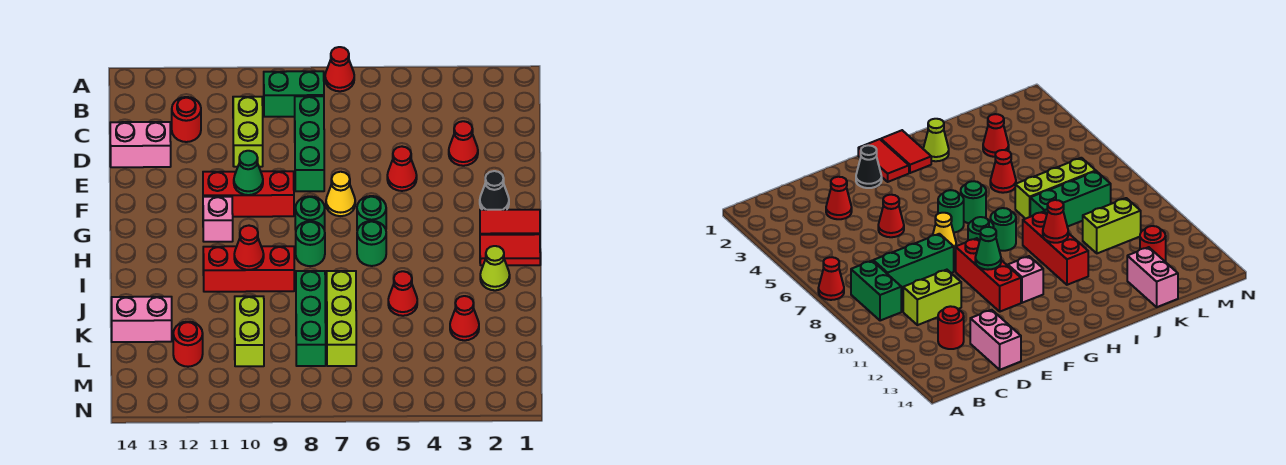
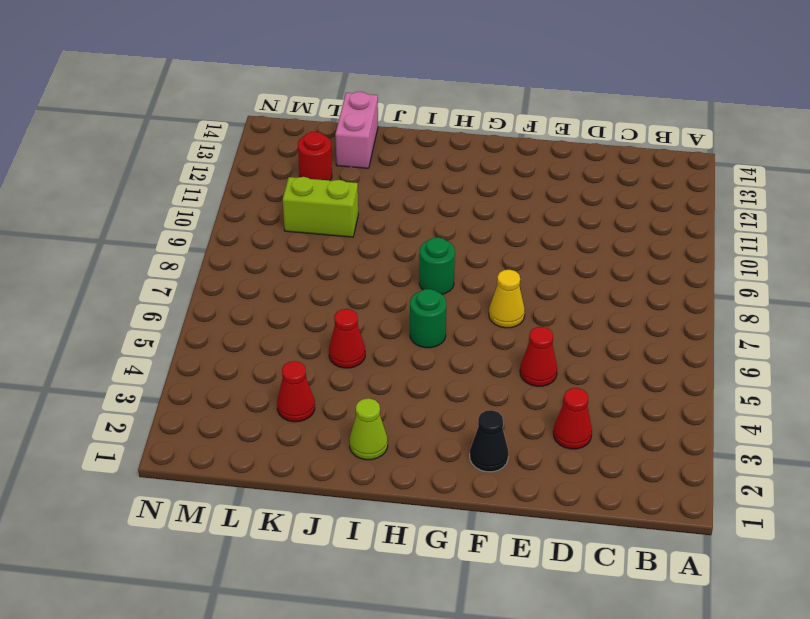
none -> red 1x1 cone [325,47,354,91]
none -> green 1x2 brick [264,71,324,117]
none -> green 1x3 brick [295,96,324,191]

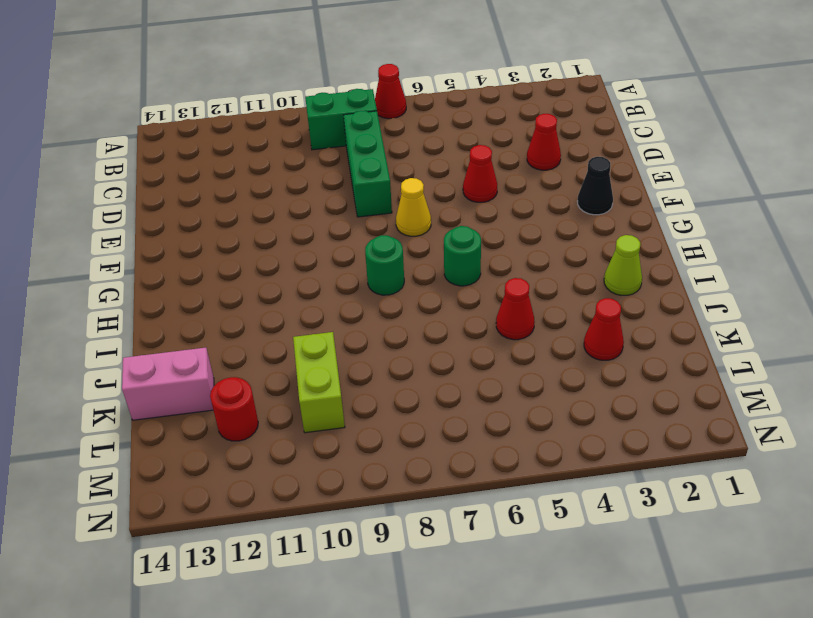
none -> lime 1x2 brick [233,97,263,167]
none -> red 1x1 round brick [172,97,201,142]
none -> pink 1x2 brick [110,122,171,167]

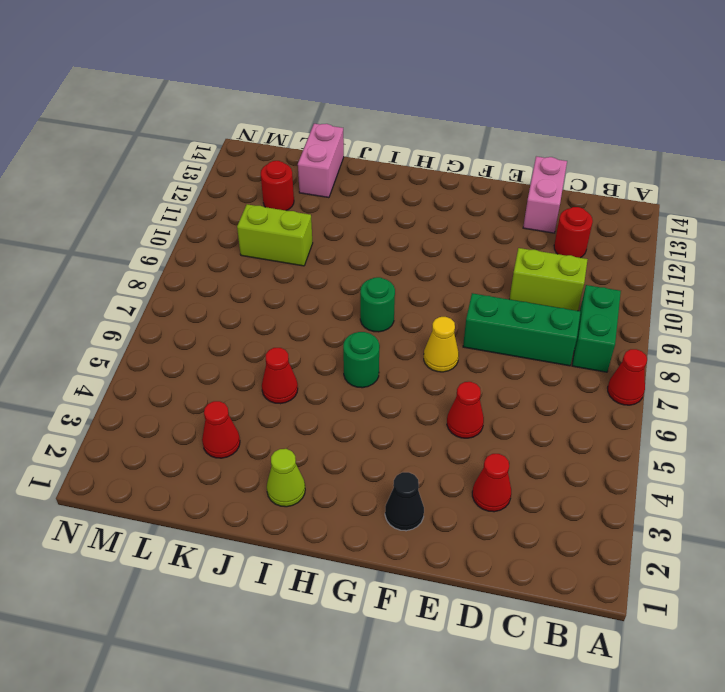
none -> red 1x3 brick [203,171,294,217]
none -> red 1x2 tile [480,210,540,235]
none -> green 1x1 round brick [357,196,386,230]

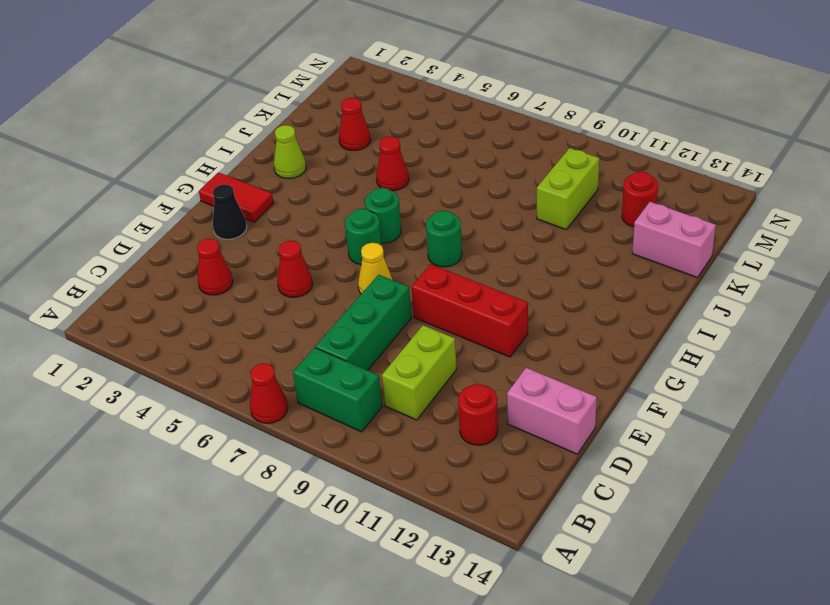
none -> green 1x1 round brick [295,196,325,230]
none -> pink 1x1 brick [203,197,233,242]
none -> red 1x2 tile [480,234,540,265]

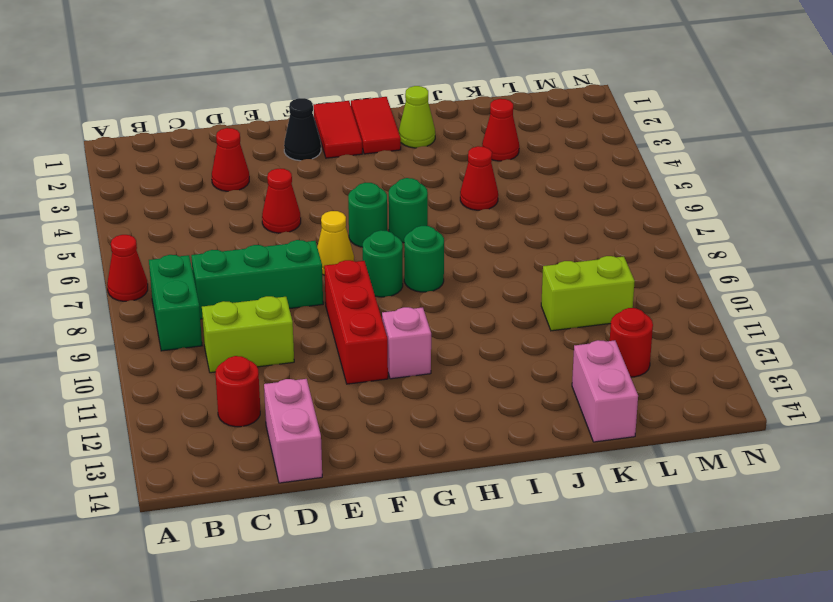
none -> red 1x3 brick [203,246,294,292]
none -> lime 1x3 brick [327,271,356,366]
none -> green 1x3 brick [296,271,326,366]

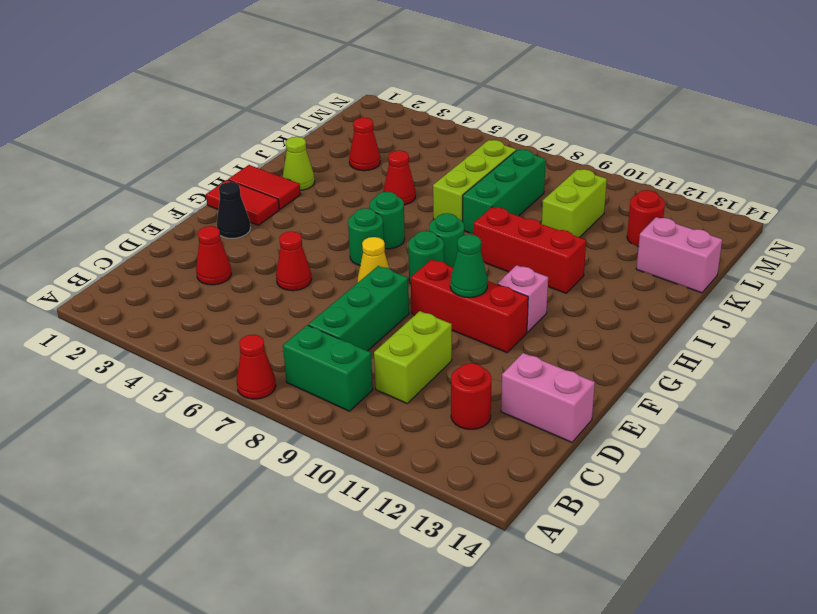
none -> red 1x1 cone [234,226,264,270]

